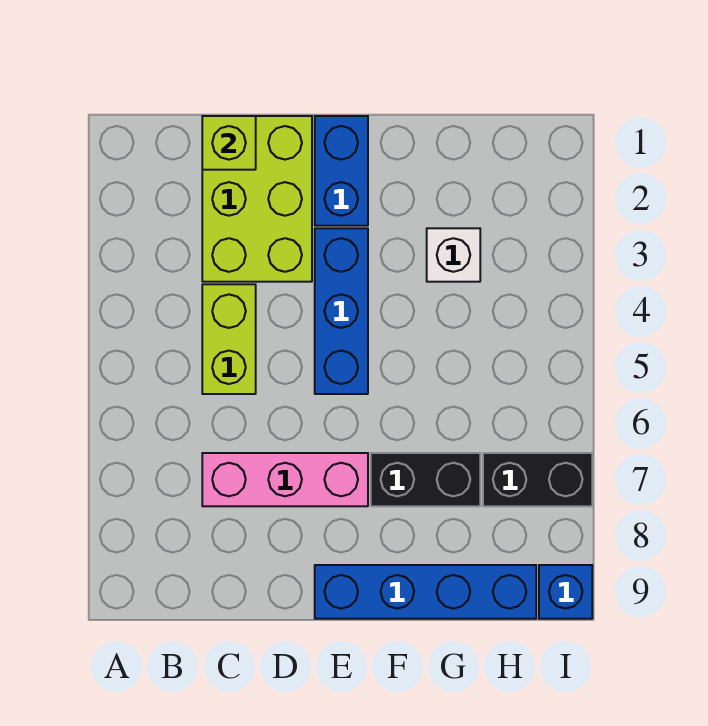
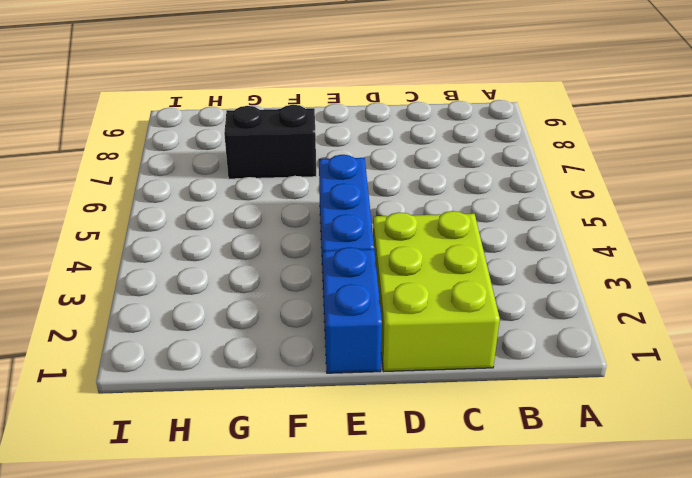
none -> lime 1x2 brick [202,284,256,394]
none -> pink 1x3 brick [202,453,368,506]

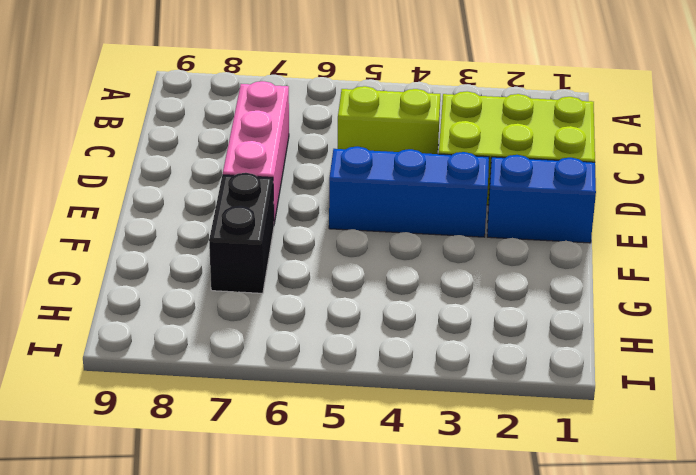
none -> blue 1x4 brick [315,565,536,619]
none -> white 1x1 brick [427,228,480,282]

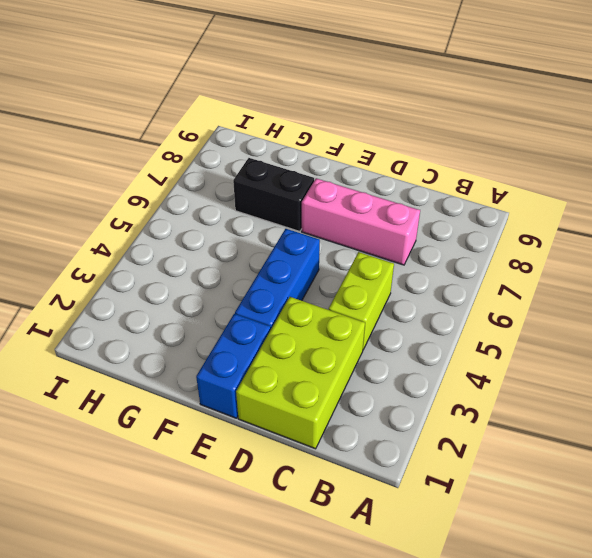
none -> blue 1x4 brick [315,565,536,619]
none -> white 1x1 brick [427,228,480,282]

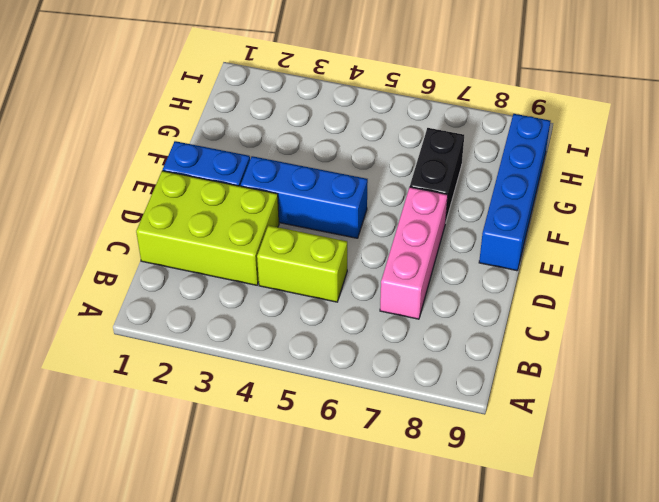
none -> white 1x1 brick [427,228,480,282]
none -> black 1x2 brick [483,453,592,506]

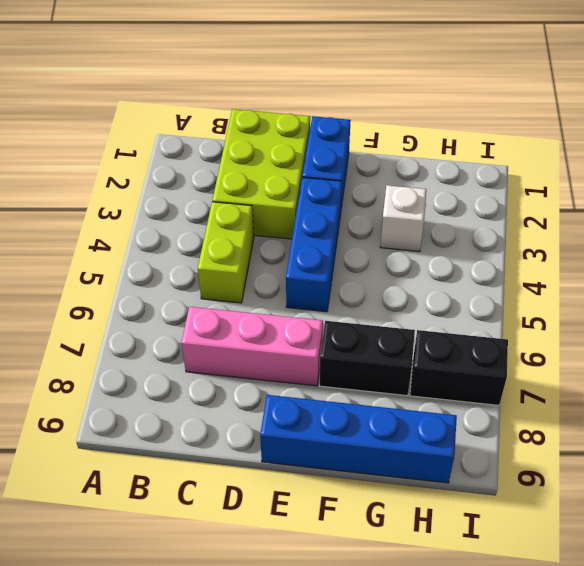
none -> blue 1x1 brick [539,565,592,619]
none -> lime 1x1 brick [202,116,256,170]

